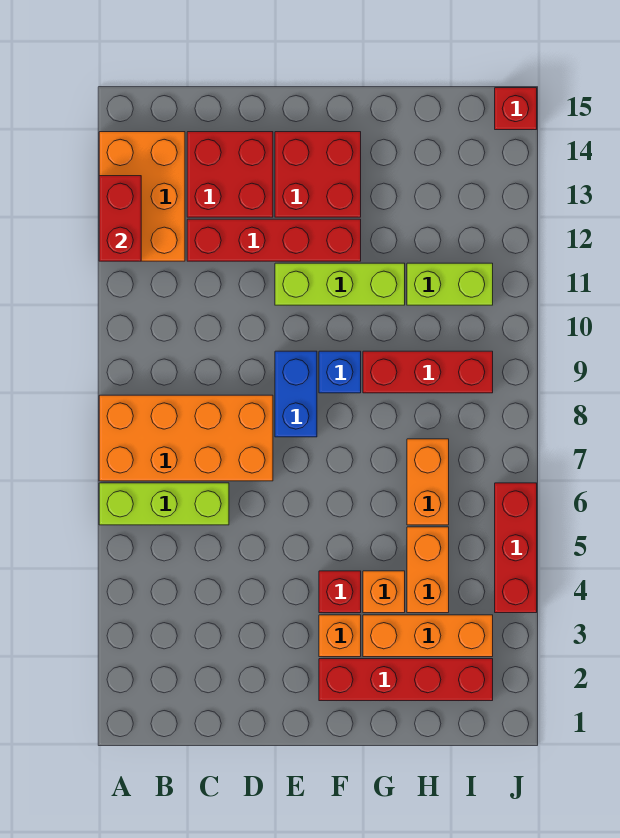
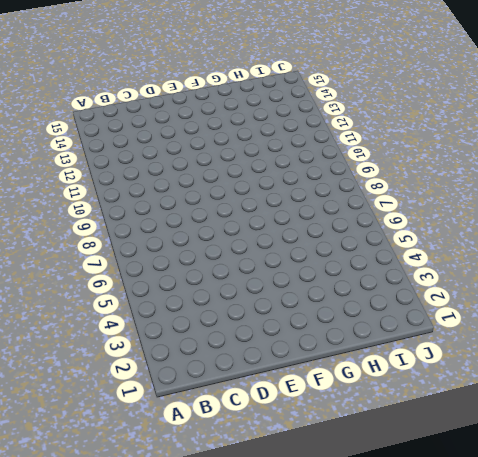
none -> lime 1x3 brick [99,483,229,525]
none -> orange 2x4 brick [99,395,273,481]
none -> orange 2x3 brick [99,132,185,261]

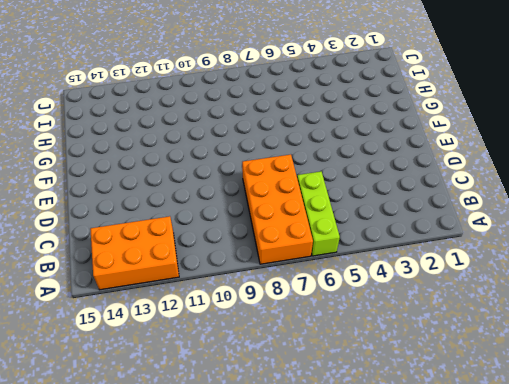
none -> red 1x4 brick [187,219,361,261]
none -> red 2x2 brick [187,132,273,217]
none -> blue 1x2 brick [275,351,317,437]

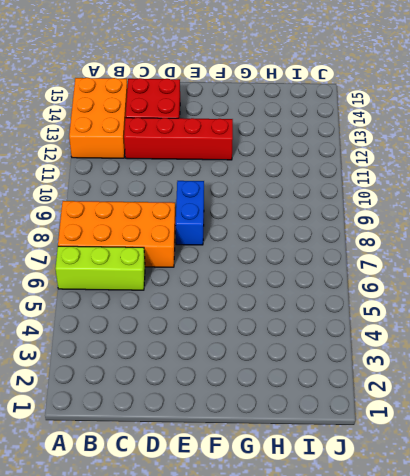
none -> lime 1x3 brick [275,263,405,305]
none -> red 2x2 brick [275,132,361,217]
none -> red 1x4 brick [319,659,493,701]

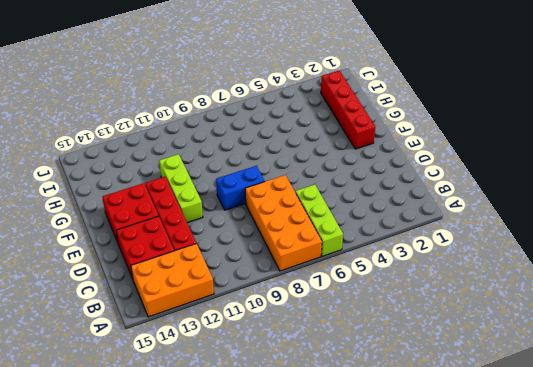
none -> orange 1x1 brick [319,615,361,657]
none -> red 1x1 brick [319,571,361,613]
none -> blue 1x1 brick [319,351,361,393]

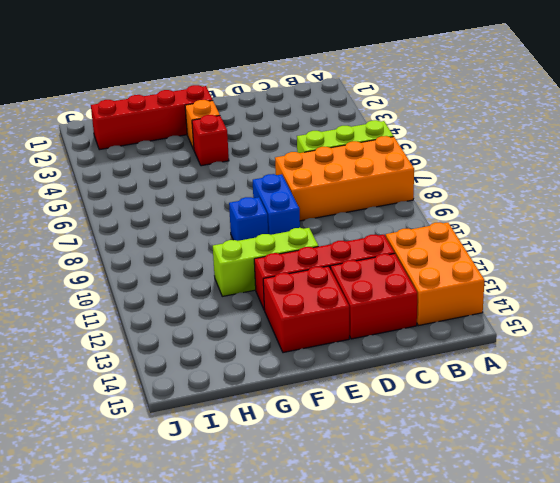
none -> orange 1x3 brick [363,615,493,657]
none -> orange 1x1 brick [363,571,405,613]
none -> red 1x3 brick [363,351,493,393]

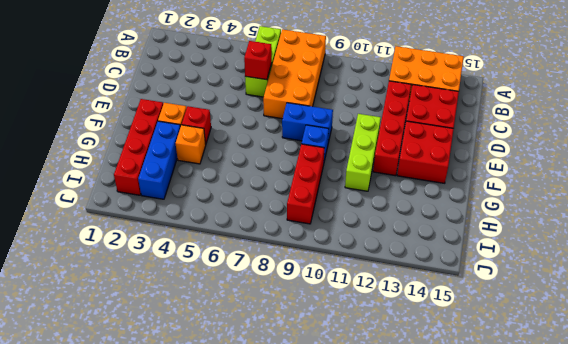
red 1x1 brick [244,41,272,80] -> red 1x1 brick moved to [495,88,537,130]
blue 1x3 brick [138,121,180,199] -> orange 1x3 brick [363,615,493,657]
none -> orange 1x2 brick [407,527,449,613]
none -> orange 1x2 brick [407,439,449,525]
none -> lime 1x2 brick [407,263,493,305]

